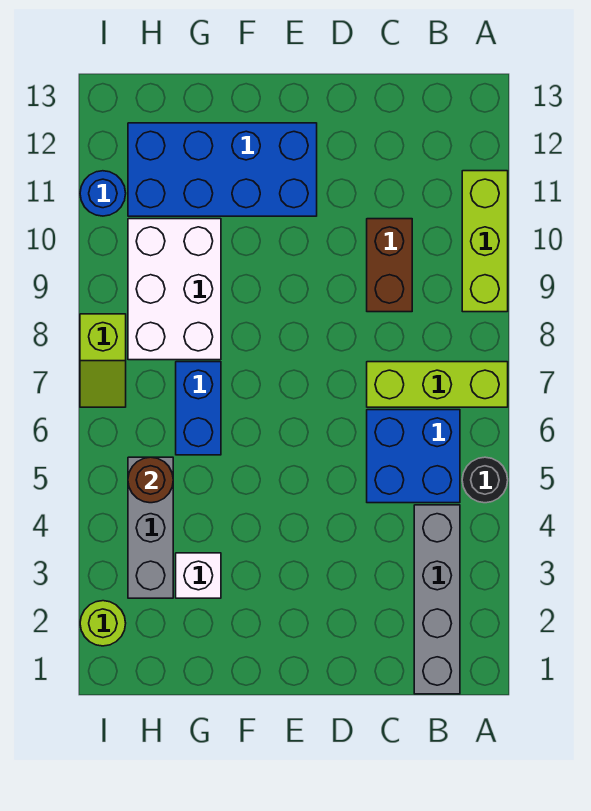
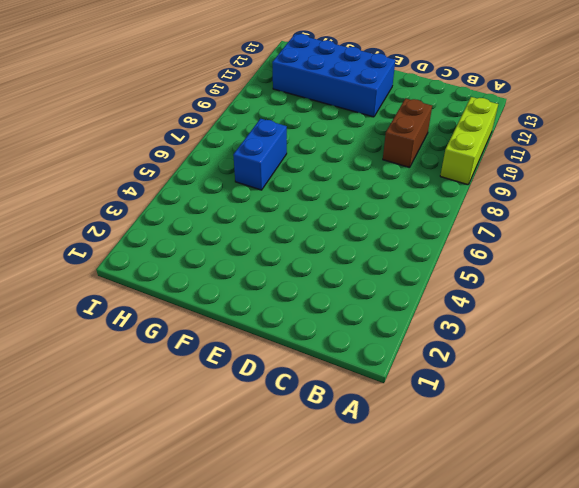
none -> black 1x1 round brick [462,457,508,503]
none -> lime 1x3 brick [367,362,508,407]
none -> grey 1x4 brick [414,505,460,694]

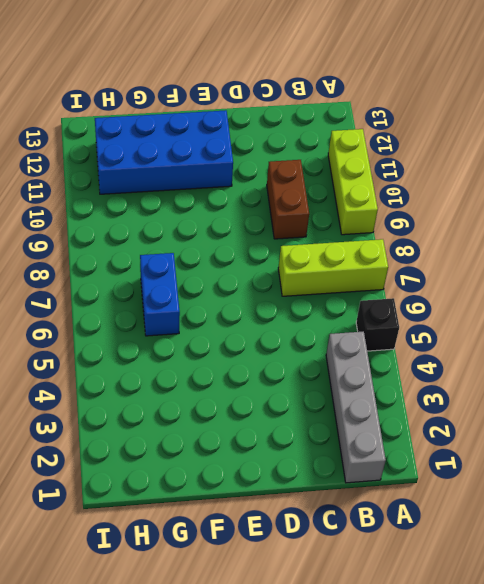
black 1x1 brick [356,298,399,351] -> black 1x1 round brick [462,457,508,503]
none -> blue 2x2 brick [367,410,460,503]
none -> white 1x1 brick [176,553,221,598]
none -> white 2x3 brick [128,219,221,360]

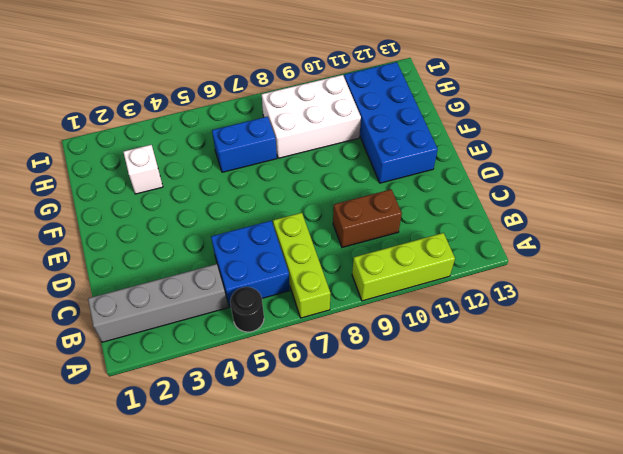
none -> grey 1x3 brick [128,457,173,598]
none -> lime 1x1 round brick [80,601,126,646]
none -> lime 1x2 slope [80,314,126,407]

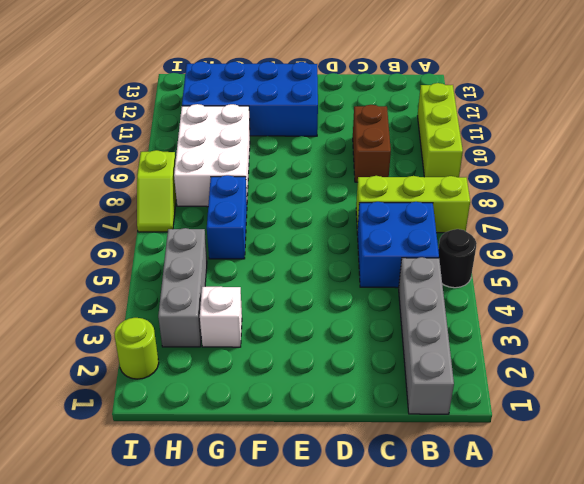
none -> blue 1x1 round brick [80,171,126,216]
none -> brown 1x1 round brick [128,457,173,503]

